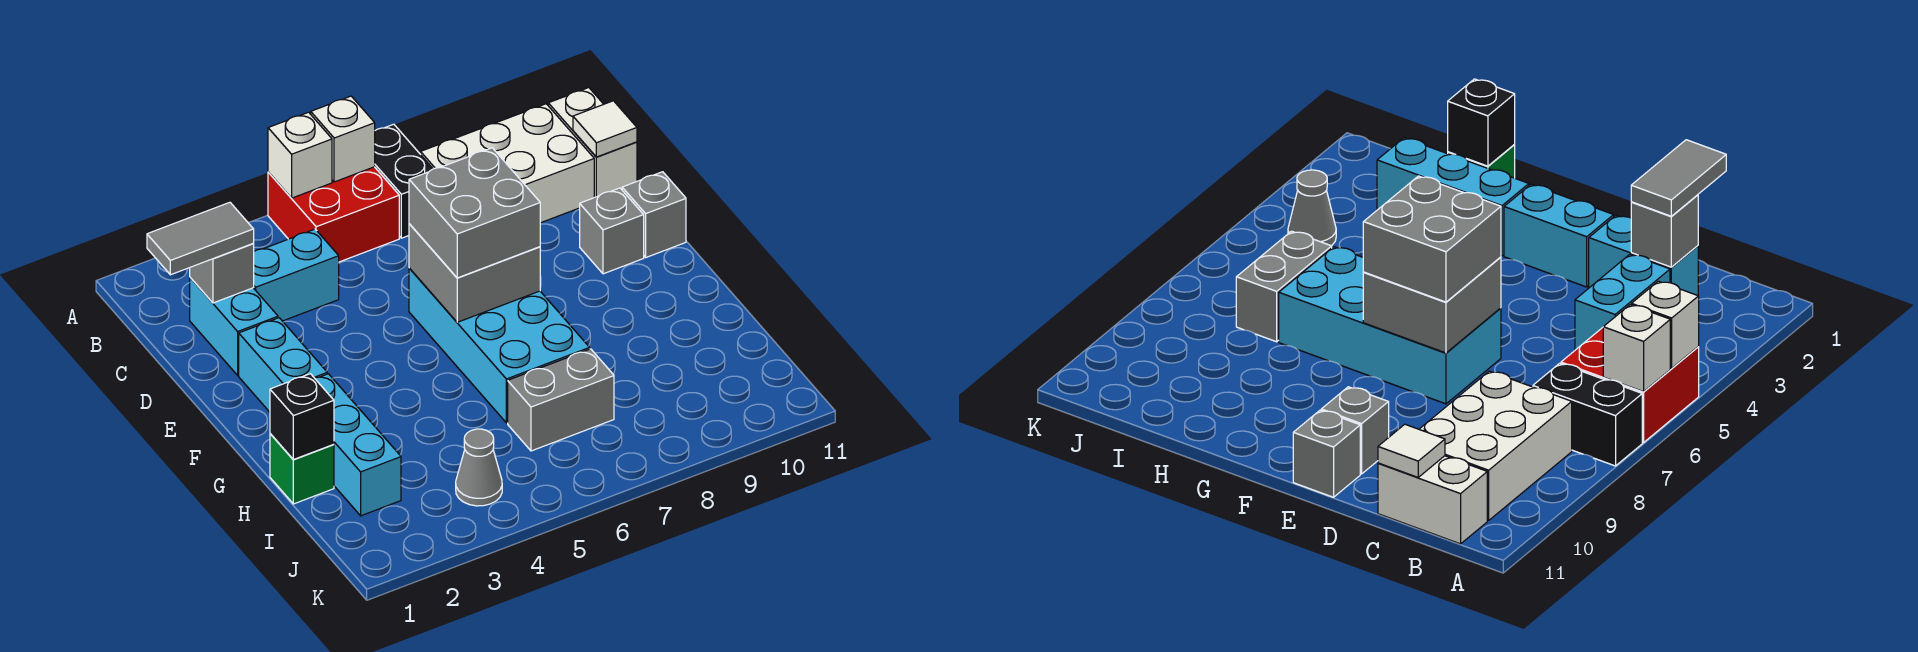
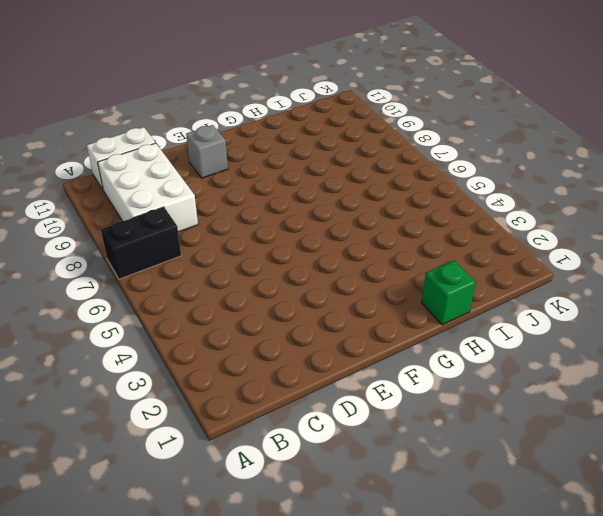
none -> red 2x2 brick [268,167,399,262]
none -> cyan 1x2 brick [190,278,278,375]
none -> cyan 1x2 brick [254,229,339,321]

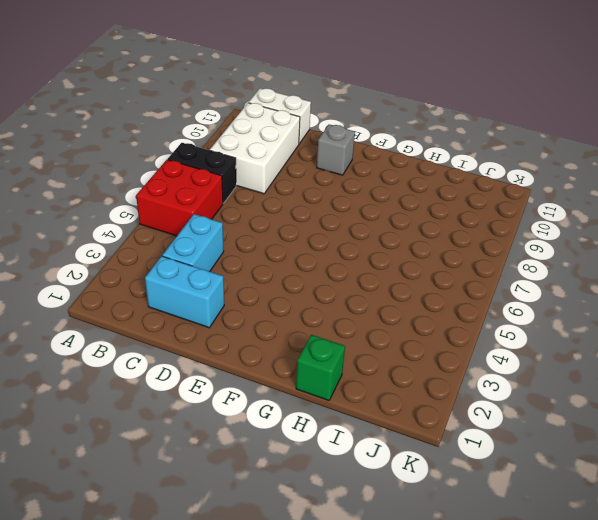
none -> cyan 1x2 brick [239,318,327,412]
none -> cyan 2x4 brick [409,268,590,423]
none -> grey 1x1 brick [622,172,686,257]

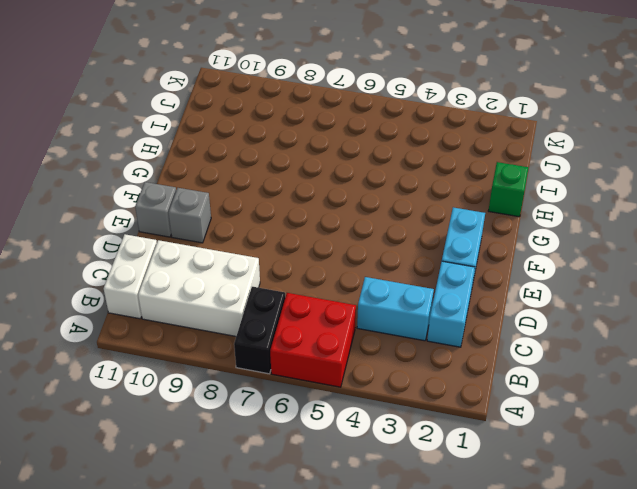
none -> cyan 2x4 brick [409,268,590,423]
none -> cyan 1x3 brick [315,374,401,516]
none -> grey 1x2 brick [508,349,614,451]

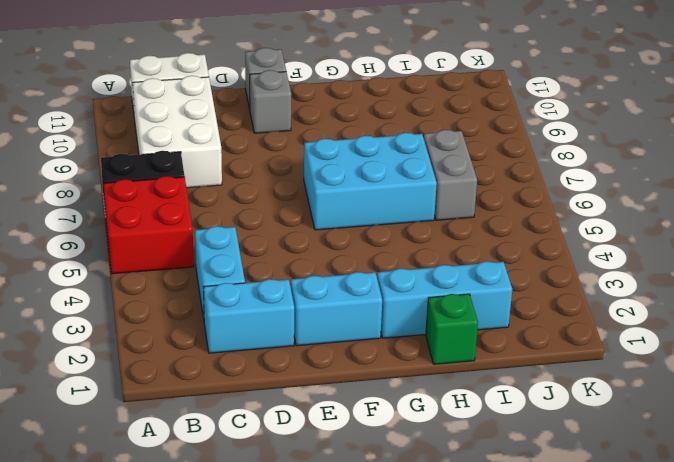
cyan 2x3 brick [304,133,437,230] -> cyan 2x4 brick [409,268,590,423]
none -> grey 1x1 cone [456,429,502,506]
none -> white 1x1 brick [268,112,332,198]
none -> white 1x1 brick [311,96,375,182]

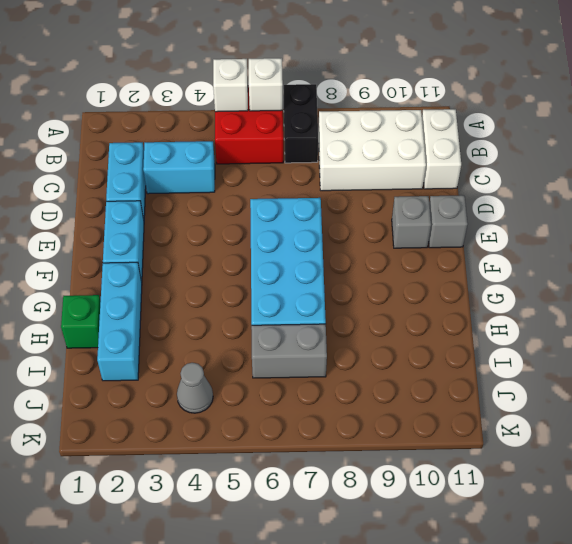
none -> grey 1x1 brick [190,244,254,303]
none -> white 1x1 tile [573,101,637,157]
none -> grey 2x2 brick [409,224,540,322]

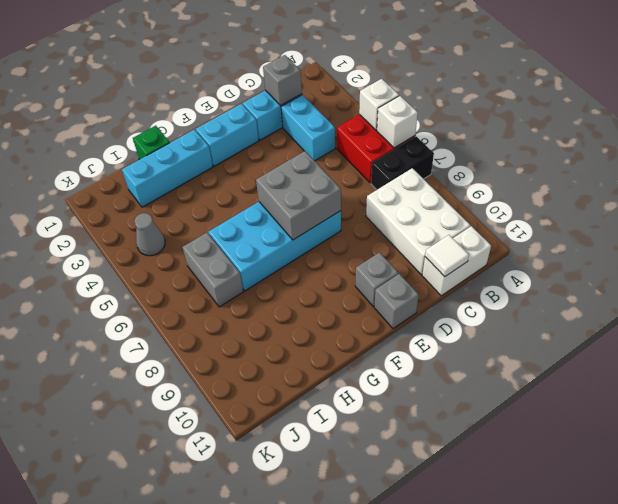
none -> black 1x1 brick [270,374,334,460]
none -> grey 1x2 tile [147,202,254,275]
none -> grey 2x2 brick [409,148,540,278]

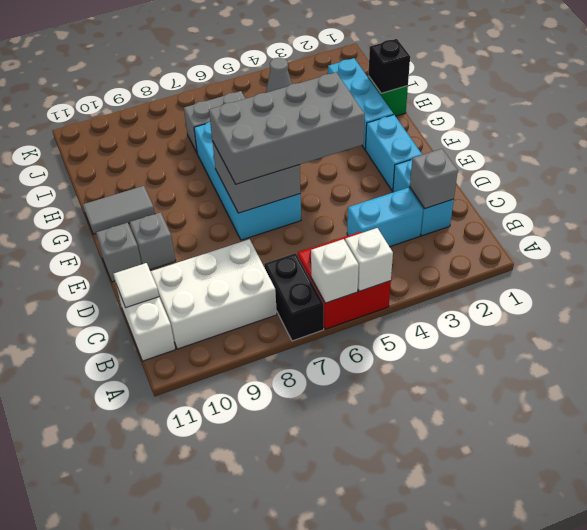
grey 2x4 brick [209,72,365,184] -> grey 2x2 brick [409,148,540,278]
grey 1x2 tile [83,186,155,234] -> grey 1x2 tile moved to [147,202,254,275]

